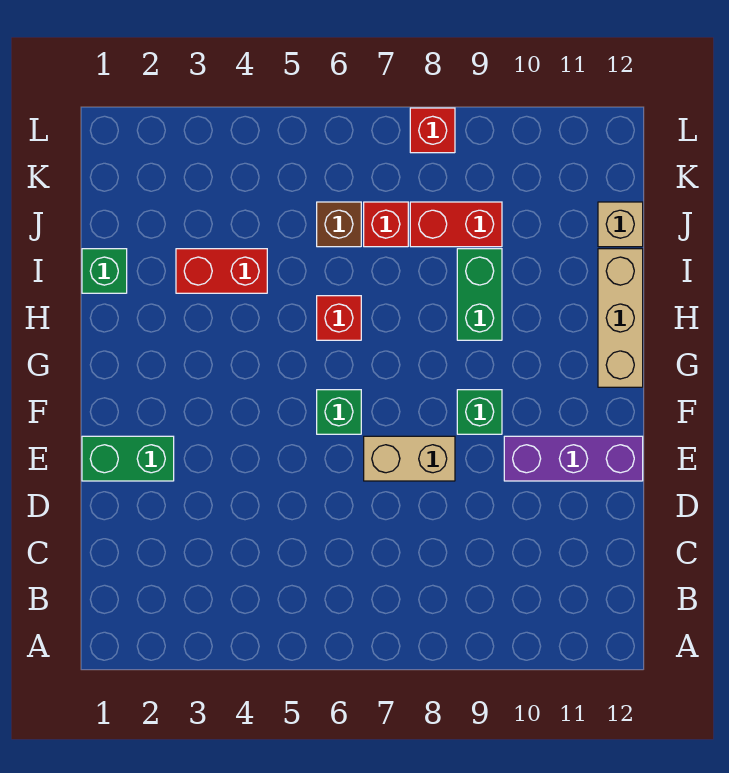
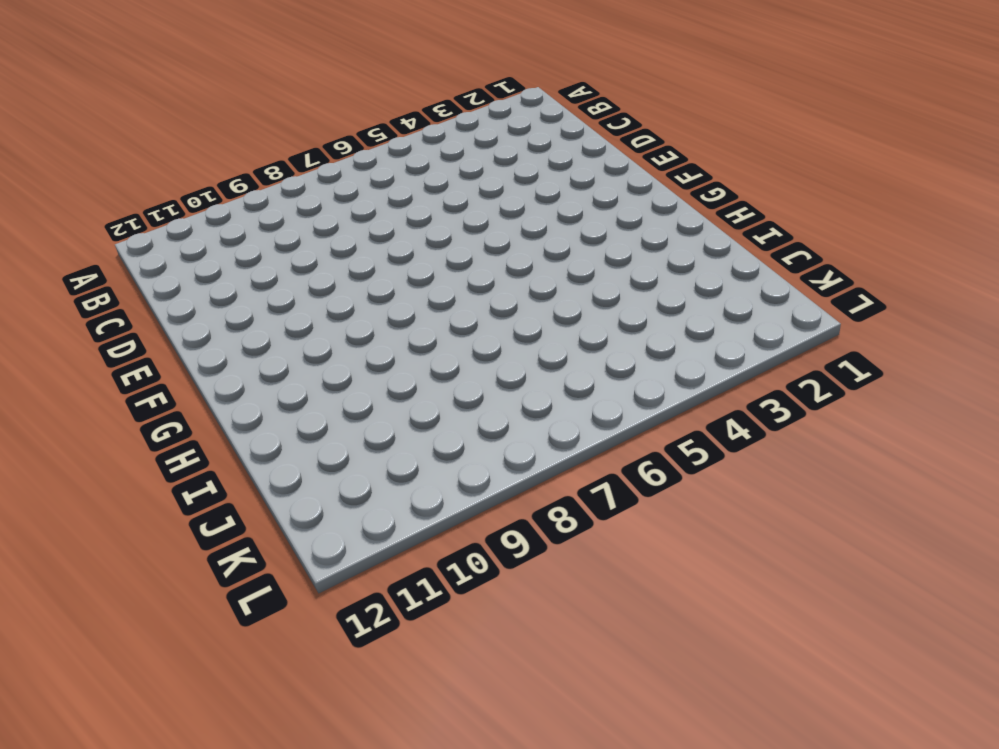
none -> green 1x2 brick [82,436,174,481]
none -> tan 1x2 brick [364,436,455,481]
none -> purple 1x3 brick [504,436,643,481]

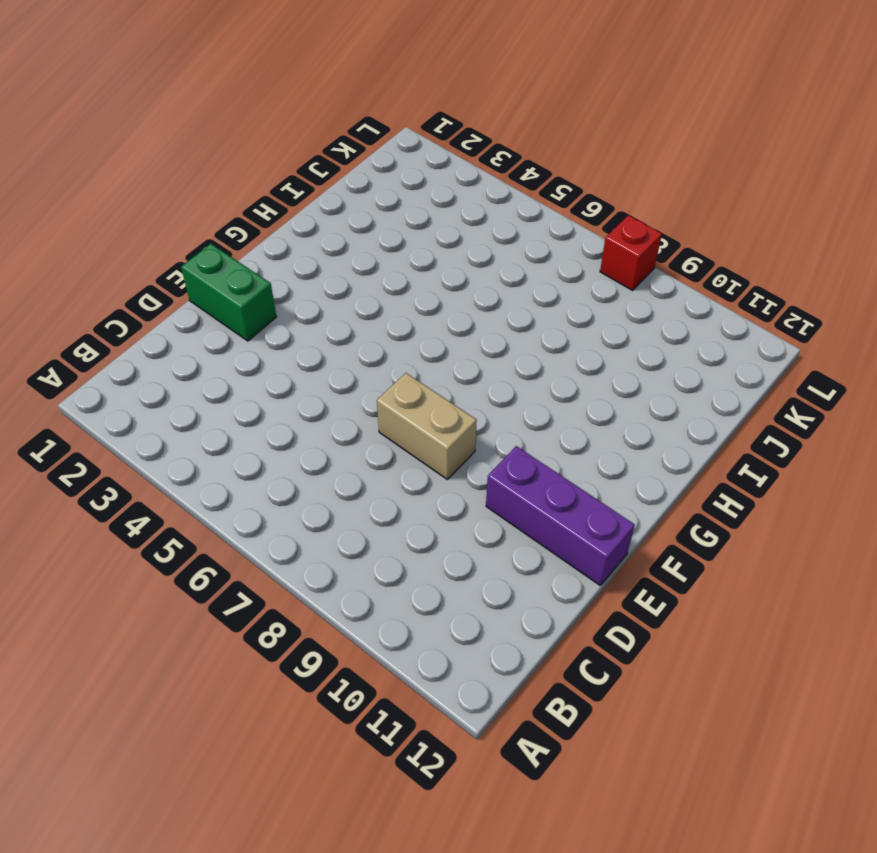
none -> green 1x1 brick [317,390,361,434]
none -> green 1x1 brick [457,390,502,434]
none -> tan 1x3 brick [598,249,643,387]

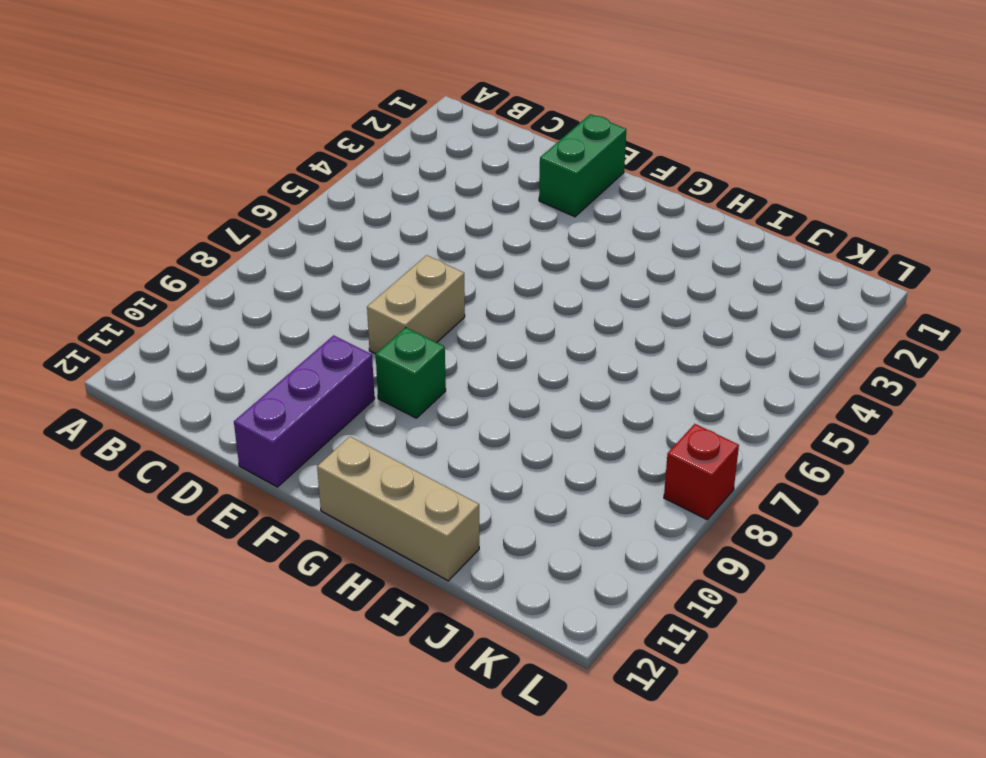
none -> green 1x1 brick [317,390,361,434]
none -> red 1x1 brick [317,296,361,340]
none -> green 1x2 brick [457,249,502,340]

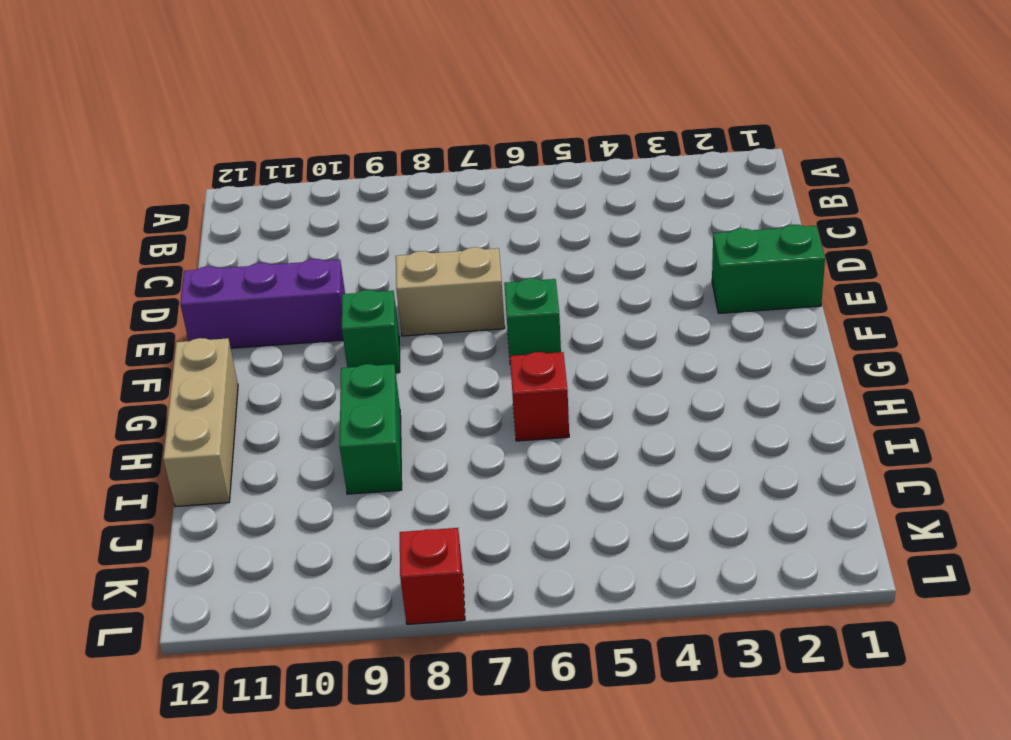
none -> green 1x1 brick [82,249,127,293]
none -> red 1x2 brick [176,249,267,293]
none -> brown 1x1 brick [317,202,361,247]

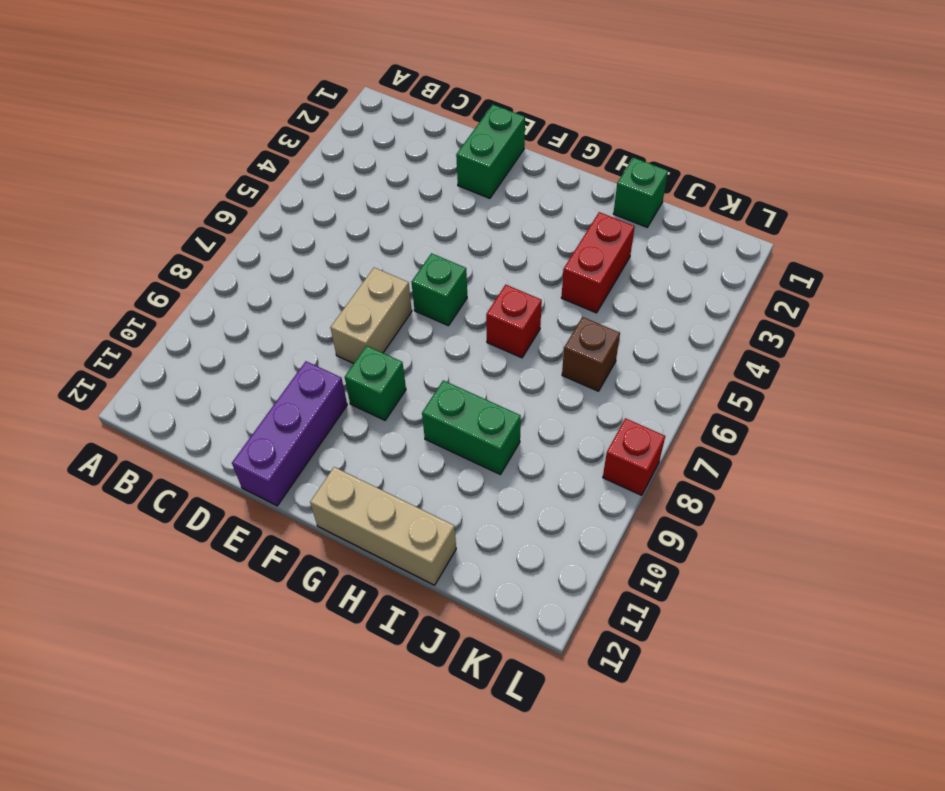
none -> red 1x1 brick [364,202,408,247]
none -> red 1x2 brick [410,202,502,247]
none -> tan 1x1 brick [598,202,643,247]

